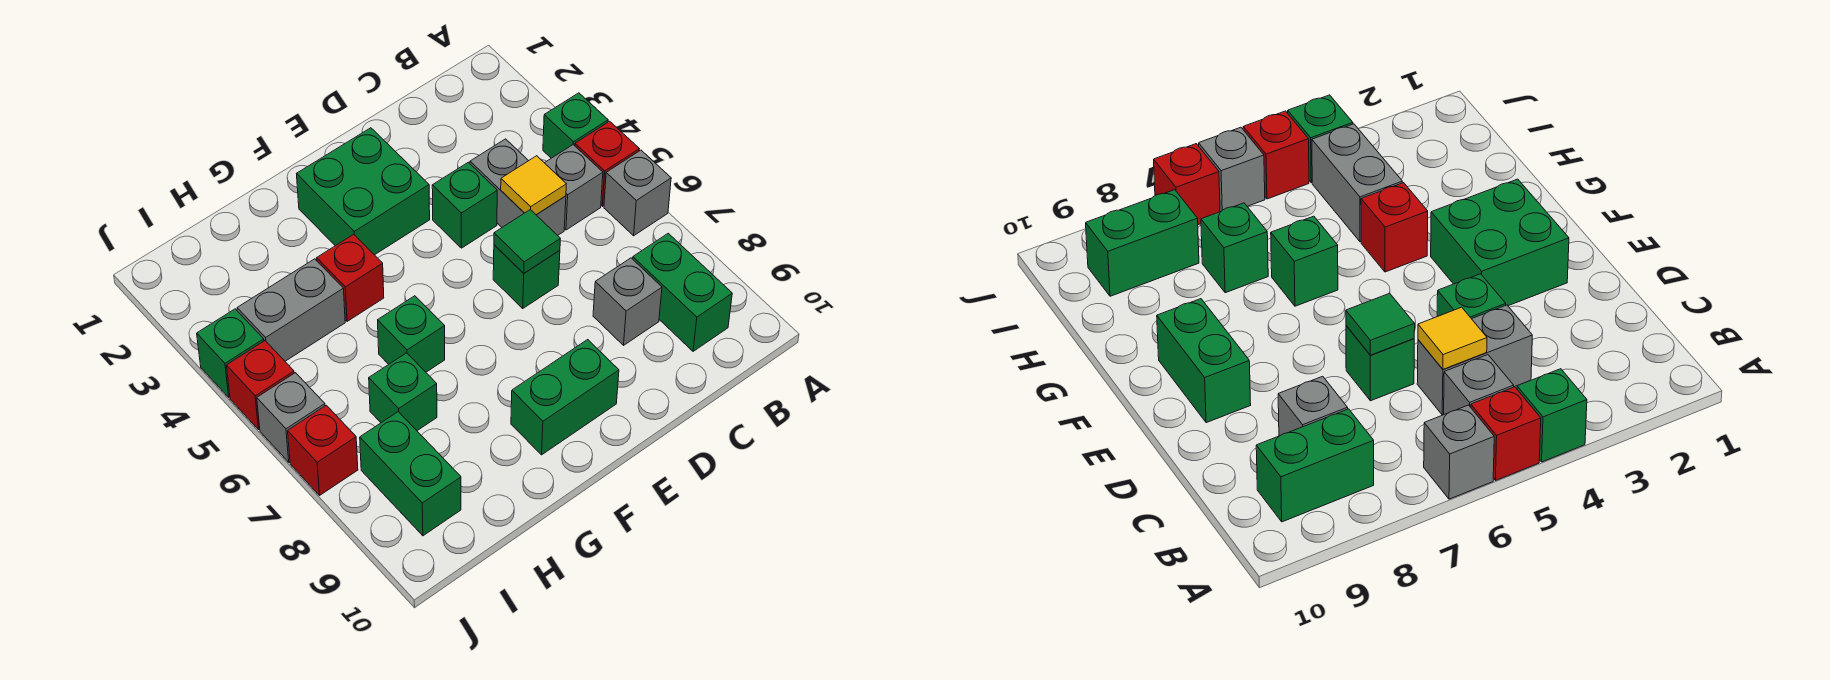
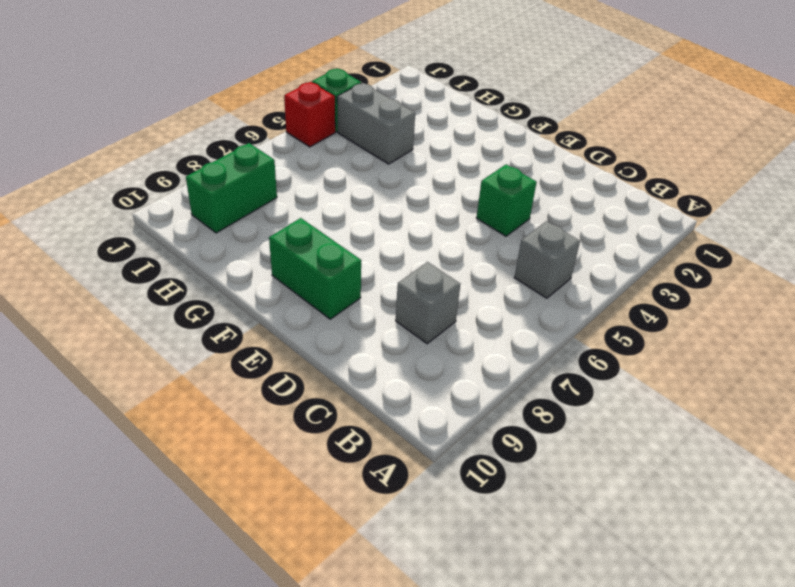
none -> green 1x1 brick [543,93,608,158]
none -> red 1x1 brick [575,121,639,206]
none -> grey 1x1 brick [604,150,671,236]

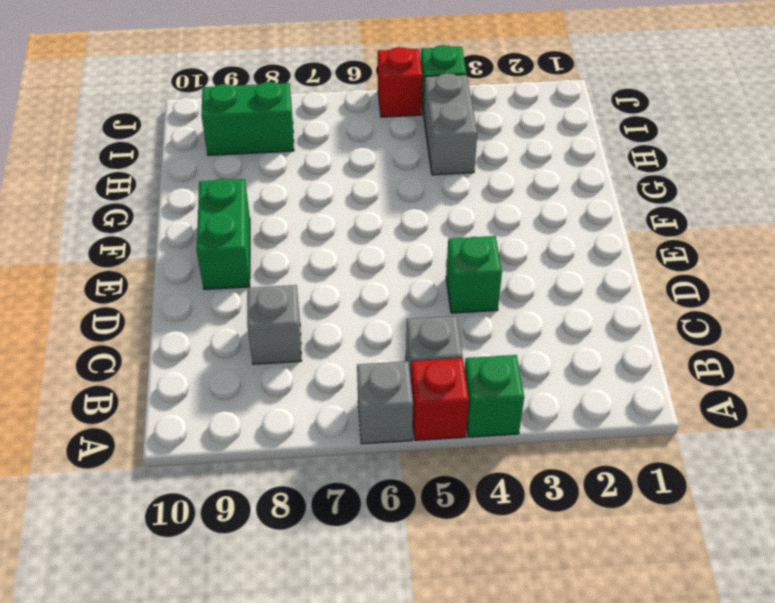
none -> green 1x2 brick [633,233,732,351]
none -> grey 1x2 brick [470,139,566,235]
none -> green 1x1 brick [493,245,560,308]

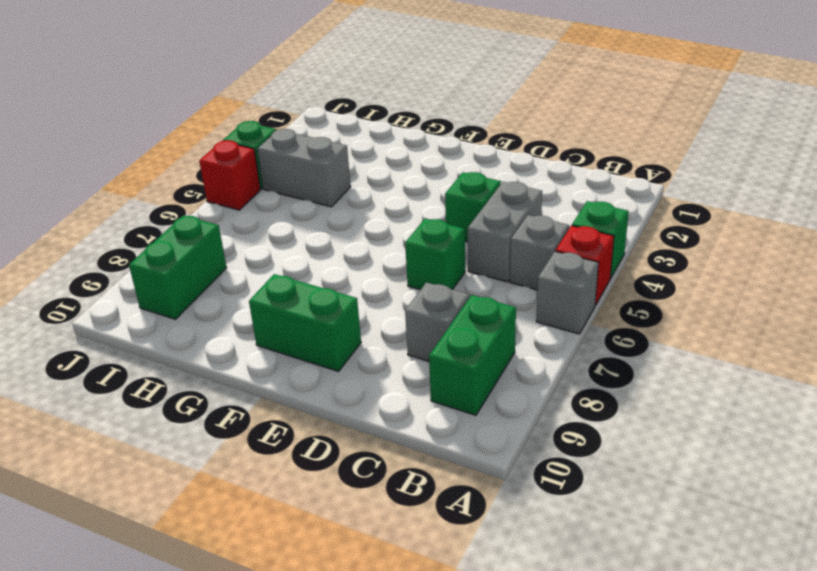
none -> green 2x2 brick [297,128,430,255]
none -> red 1x1 brick [317,234,384,321]
none -> green 1x1 brick [378,296,445,372]

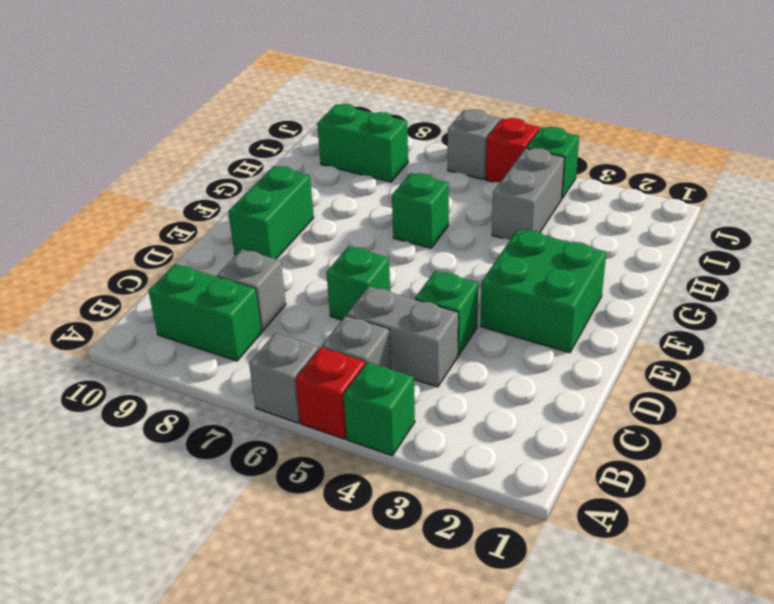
none -> red 1x1 brick [317,234,384,321]
none -> green 1x1 brick [369,353,437,431]
none -> red 1x1 brick [288,405,358,496]

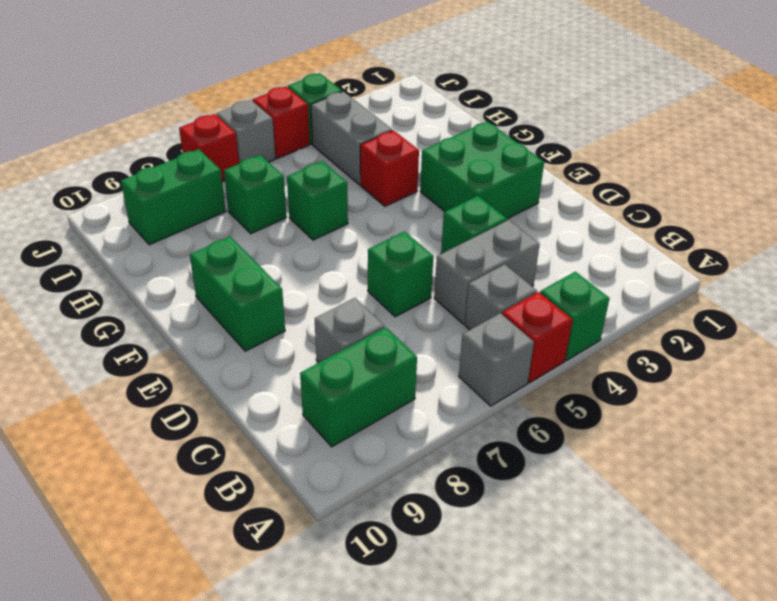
none -> yellow 1x1 tile [501,156,566,215]
none -> green 1x1 tile [494,210,560,273]

